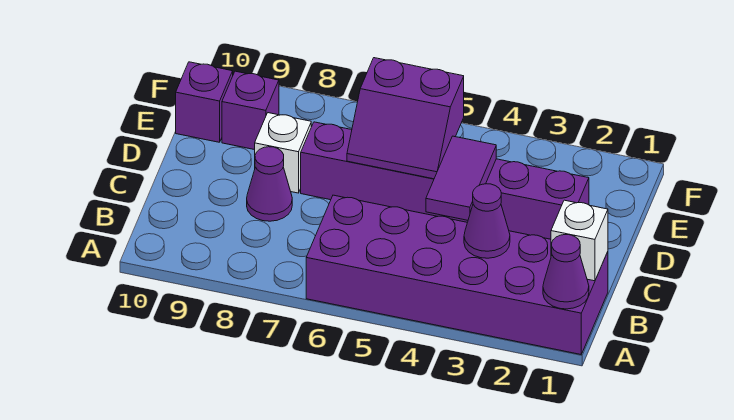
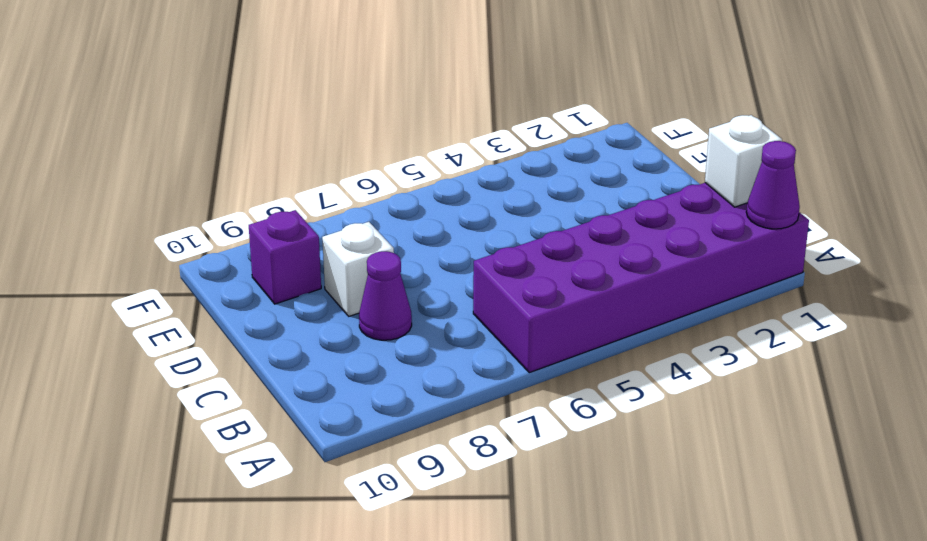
none -> purple 1x6 brick [301,122,589,239]
none -> purple 1x1 brick [176,62,233,142]

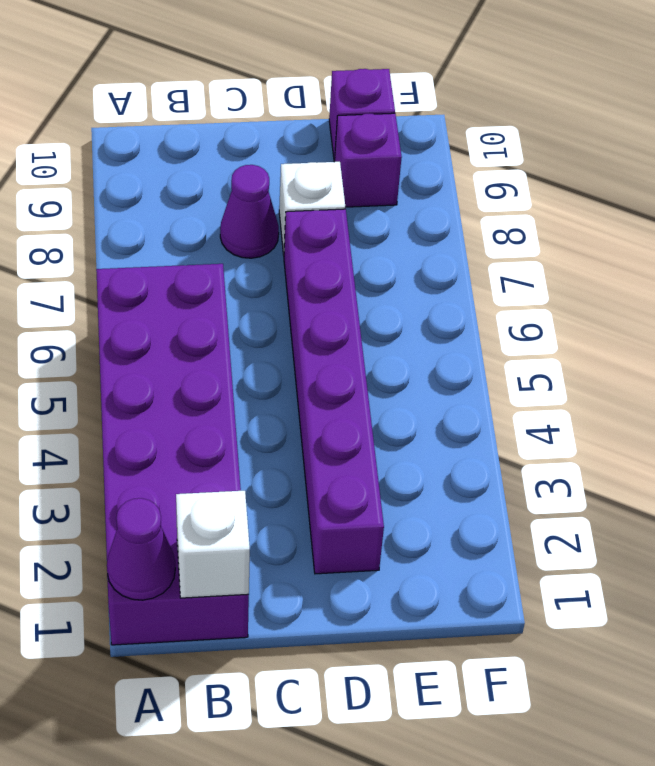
none -> purple 1x1 cone [464,184,510,258]
none -> purple 1x2 tile [426,136,496,220]

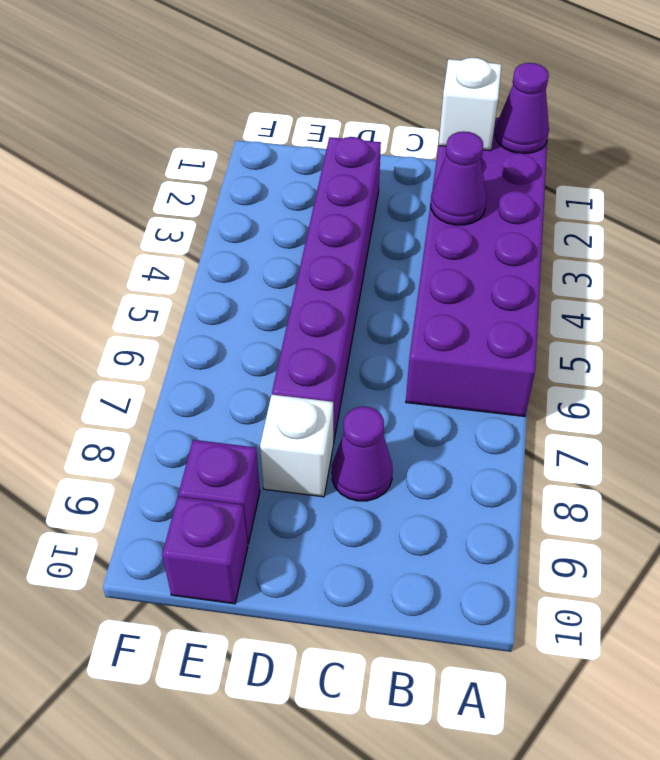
none -> purple 1x2 tile [426,136,496,220]
none -> purple 2x2 slope [347,58,464,179]

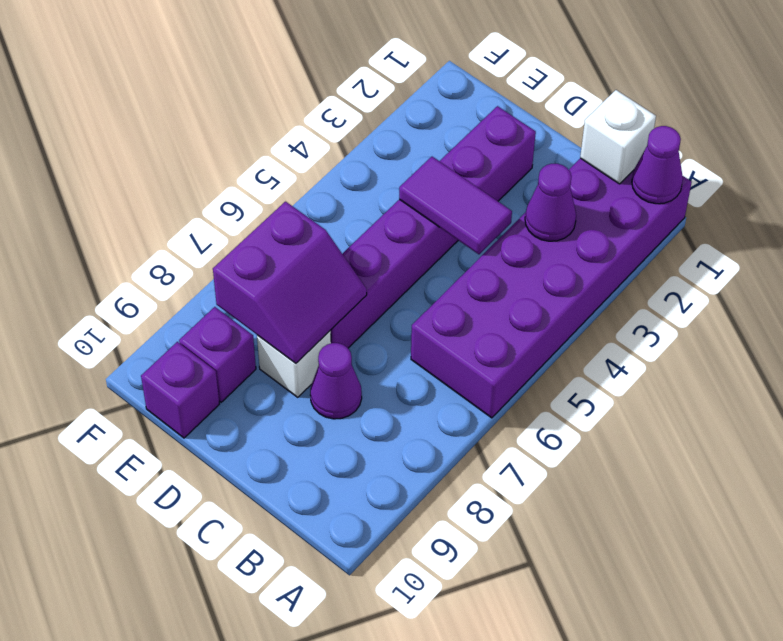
purple 2x2 slope [213,202,367,363] -> purple 2x2 slope moved to [347,58,464,179]

